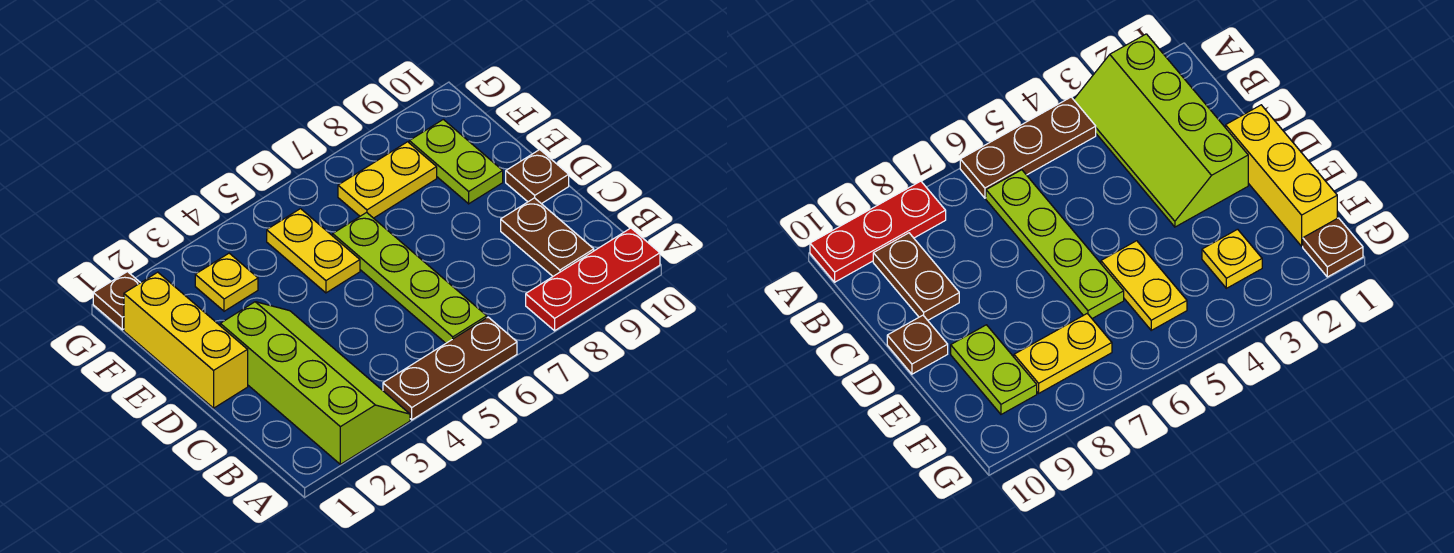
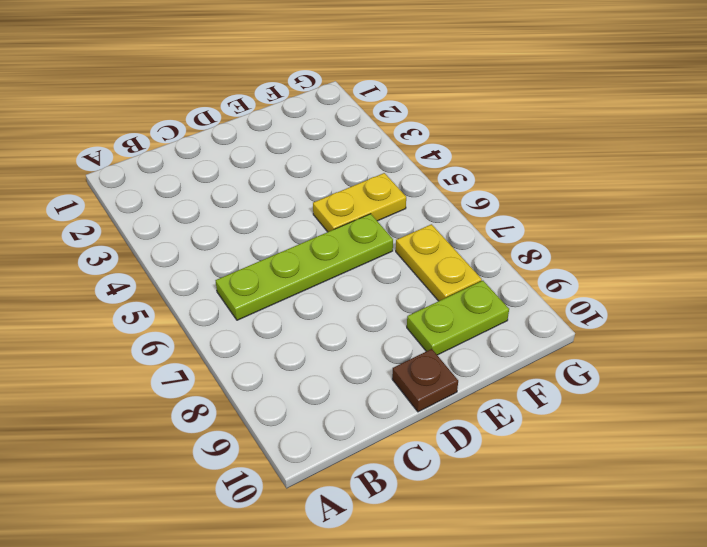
none -> lime 2x4 slope [220,302,410,464]
none -> brown 1x3 plate [383,317,517,420]
none -> red 1x3 plate [526,228,660,331]

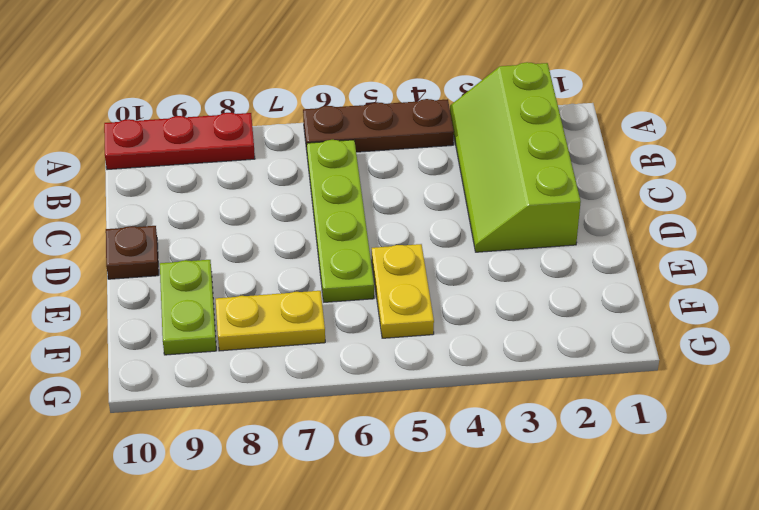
none -> brown 1x2 plate [501,198,594,276]
none -> yellow 1x3 brick [124,272,248,408]
none -> yellow 1x1 plate [195,253,258,311]

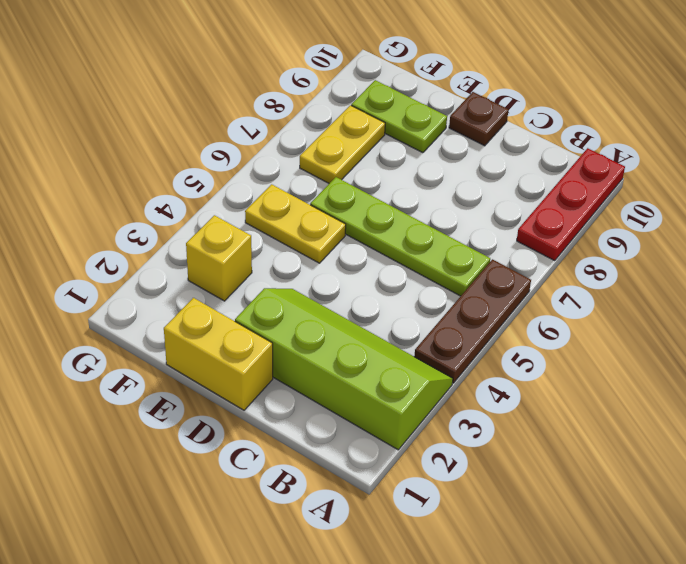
yellow 1x2 brick [164,298,273,410] -> yellow 1x3 brick [124,272,248,408]
yellow 1x1 brick [186,215,252,301] -> yellow 1x1 plate [195,253,258,311]
none -> brown 1x2 plate [501,198,594,276]
none -> brown 1x1 plate [93,272,140,330]

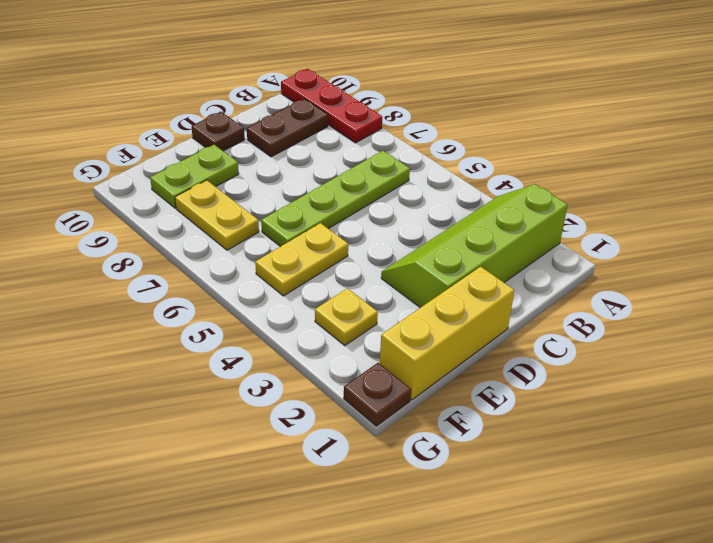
none -> brown 1x3 plate [383,317,517,420]

